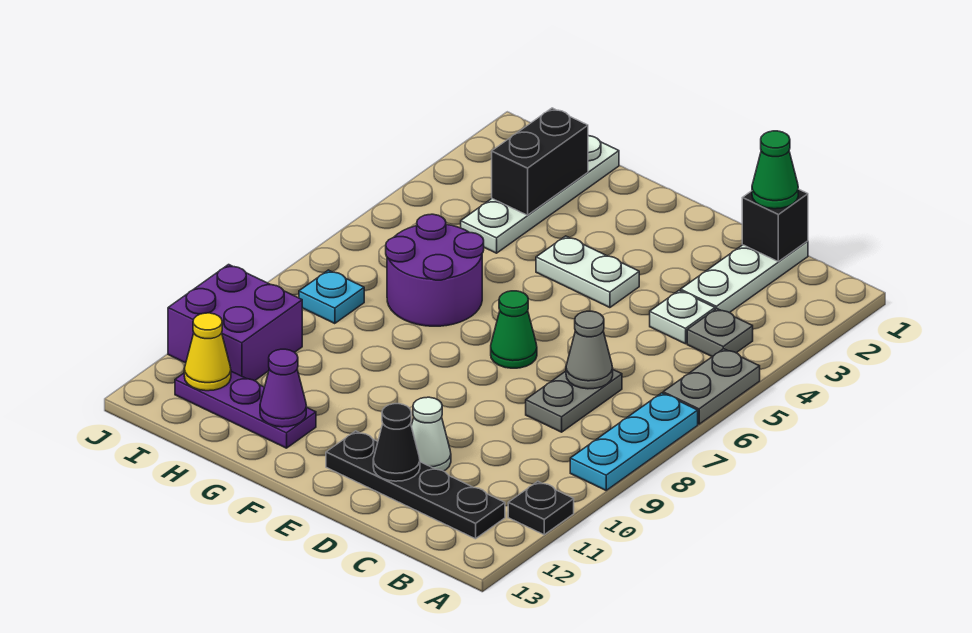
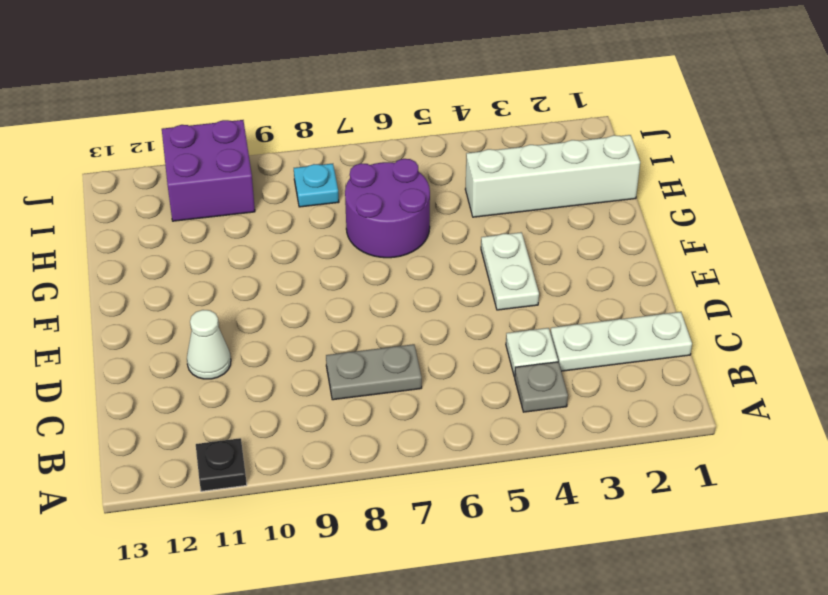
white 1x4 brick [465,135,640,217] -> white 1x4 plate [461,136,619,253]
none -> grey 1x2 plate [663,349,760,424]
none -> cyan 1x3 plate [570,393,698,490]
none -> black 1x4 plate [326,431,505,539]

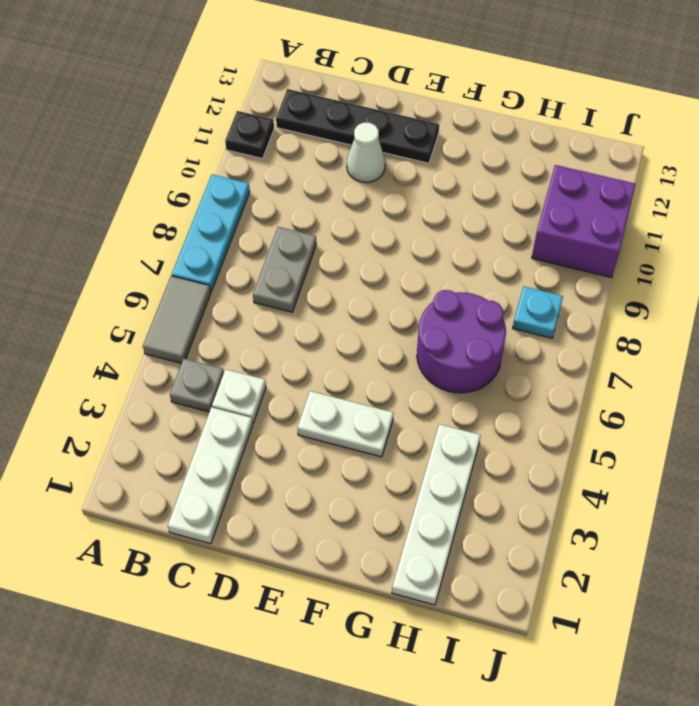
grey 1x2 tile [143,276,211,363] -> grey 1x2 plate [663,349,760,424]
none -> green 1x1 cone [491,291,537,368]
none -> purple 1x3 plate [175,371,316,448]
none -> black 1x1 brick [742,189,808,262]

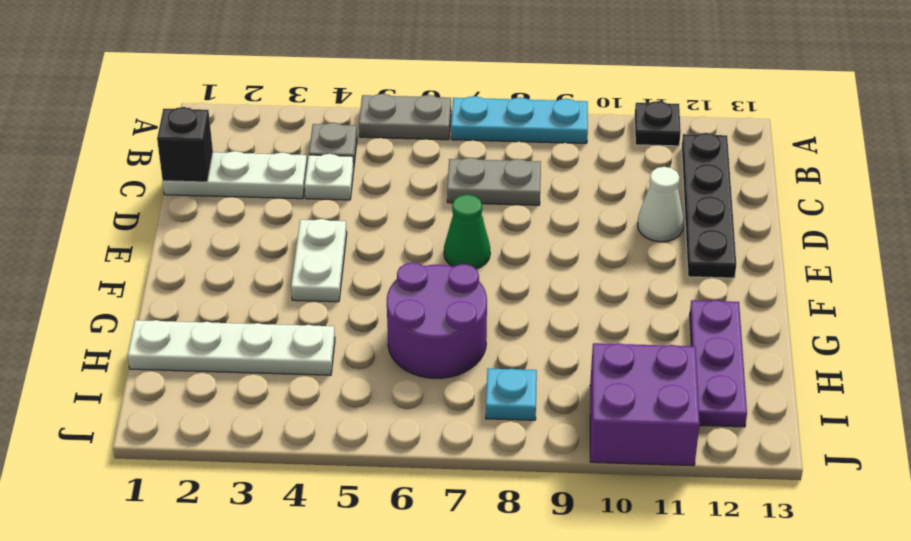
none -> grey 1x1 cone [566,311,613,389]
none -> black 1x1 cone [373,404,420,481]
none -> purple 1x1 cone [260,349,306,427]

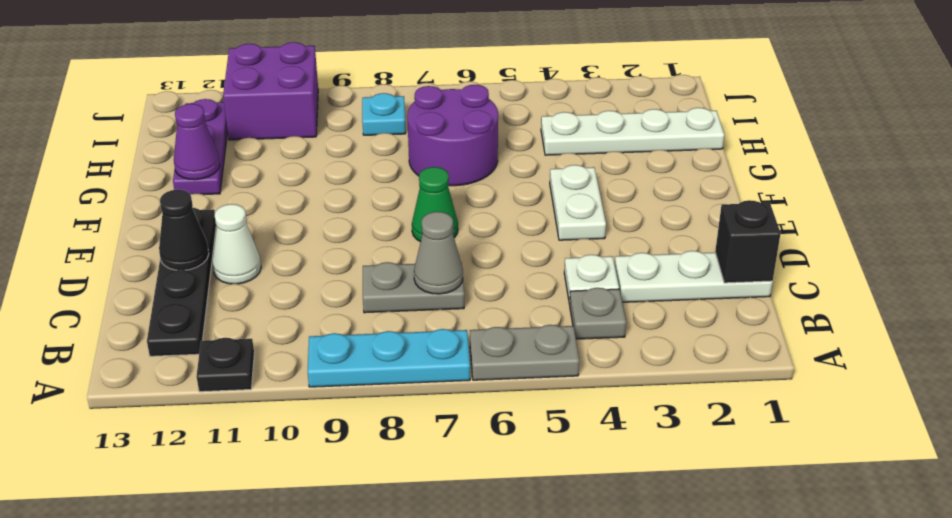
none -> black 1x2 brick [492,108,588,215]
none -> yellow 1x1 cone [184,313,231,391]
none -> green 1x1 cone [752,131,798,209]

